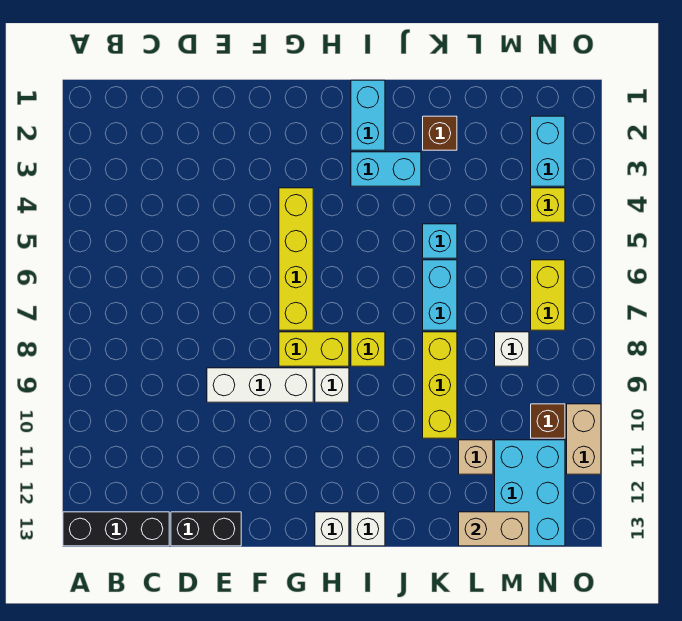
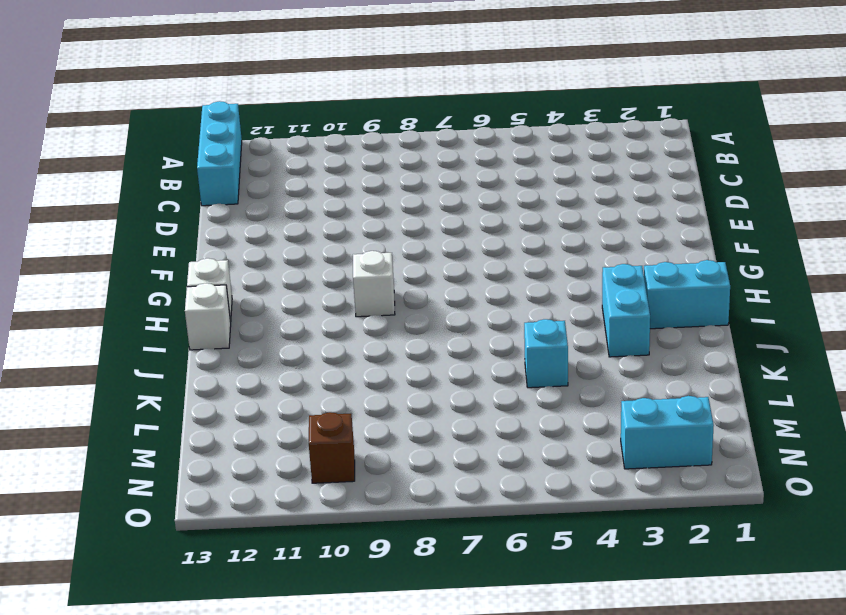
cyan 1x3 brick [197,101,242,206] -> black 1x3 brick [63,512,169,546]
none -> black 1x2 brick [171,512,241,546]
none -> white 1x3 brick [207,368,313,402]
none -> yellow 1x4 brick [279,188,313,330]

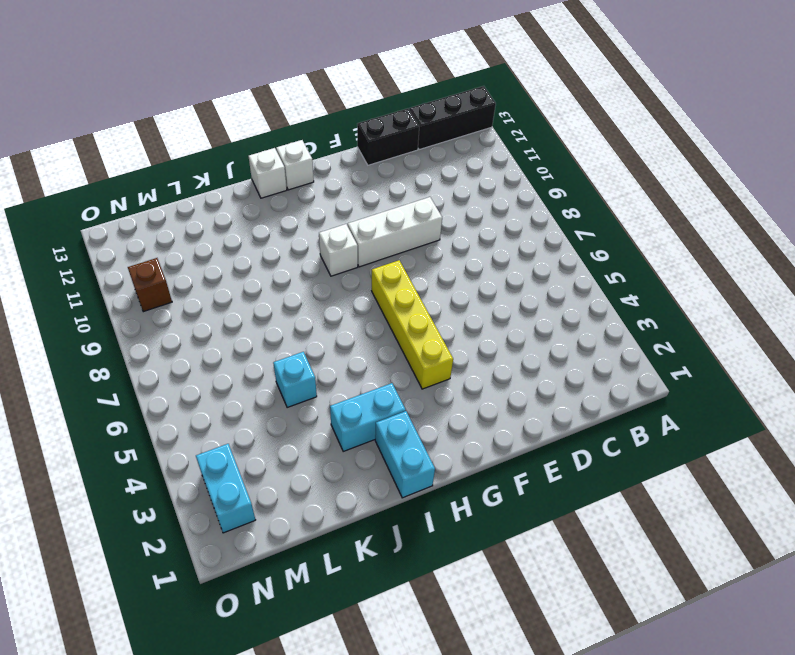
none -> yellow 1x2 brick [279,332,349,366]
none -> yellow 1x1 brick [351,332,385,366]
none -> brown 1x1 brick [423,116,457,150]

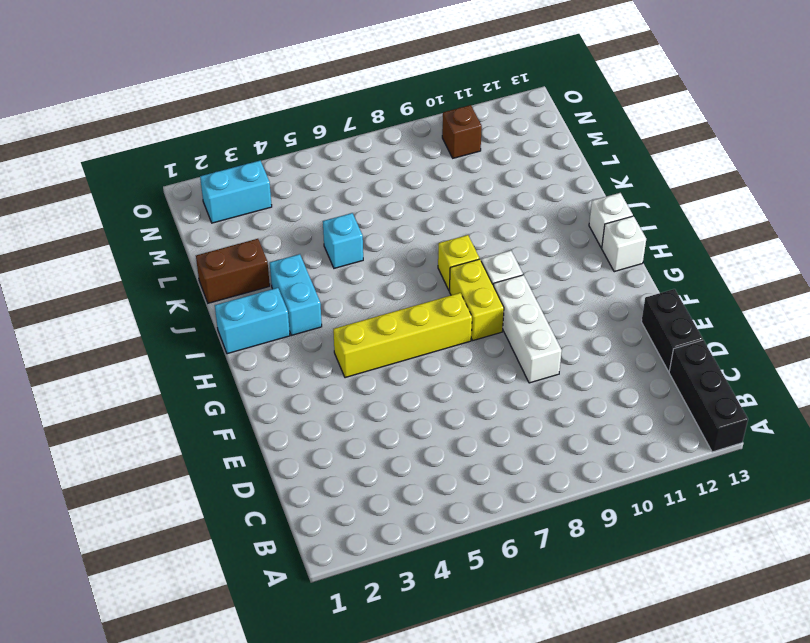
brown 1x2 brick [196,239,270,303] -> brown 1x1 brick [423,116,457,150]
none -> cyan 1x2 brick [423,260,457,330]
none -> yellow 1x3 brick [423,332,457,438]
none -> tan 1x1 brick [459,440,493,474]

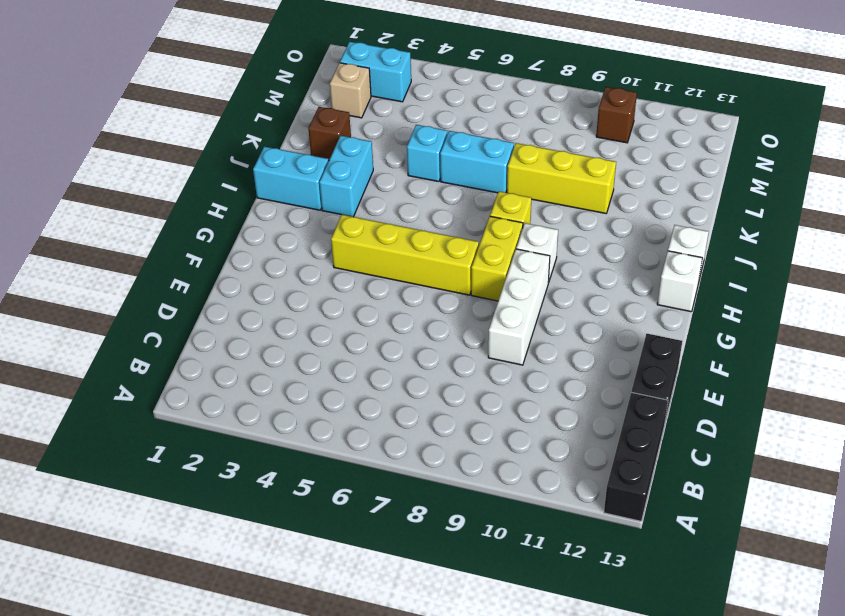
tan 1x1 brick [330,63,371,118] -> tan 1x1 brick moved to [459,440,493,474]
none -> white 1x1 brick [495,332,529,366]
none -> cyan 2x3 brick [495,440,565,546]
none -> yellow 1x1 brick [531,188,565,222]

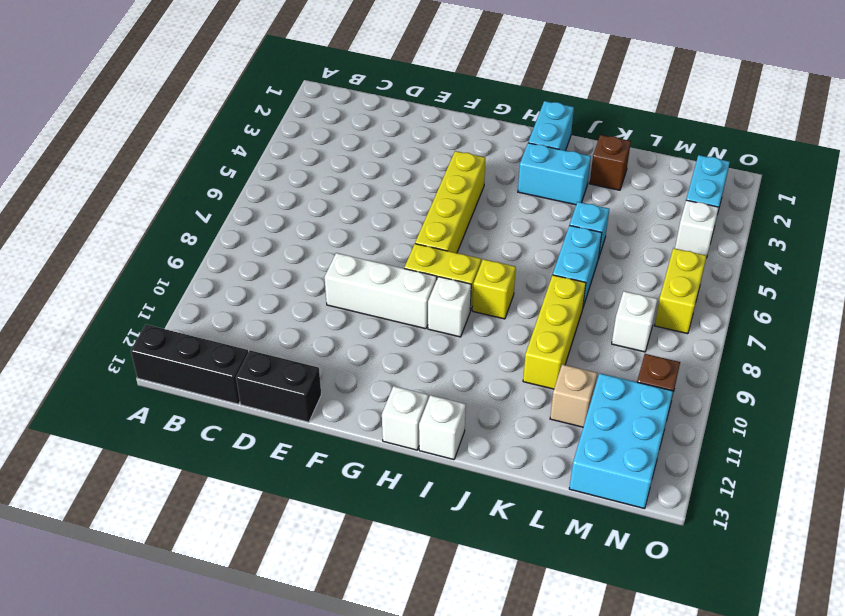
white 1x1 brick [675,200,719,258] -> yellow 1x1 brick [531,188,565,222]
none -> tan 1x2 brick [567,404,601,474]
none -> tan 1x2 brick [459,512,529,546]

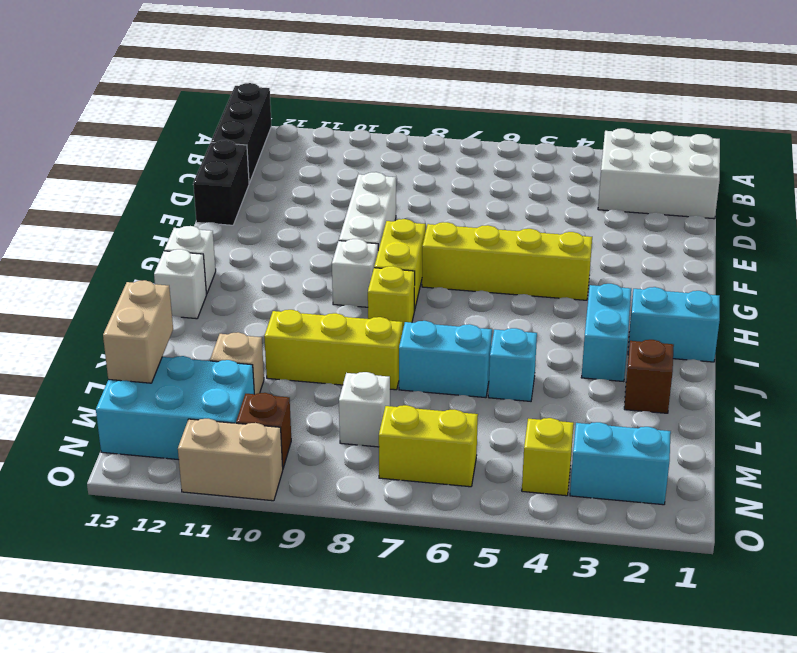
white 2x3 brick [598,128,720,219] -> none

